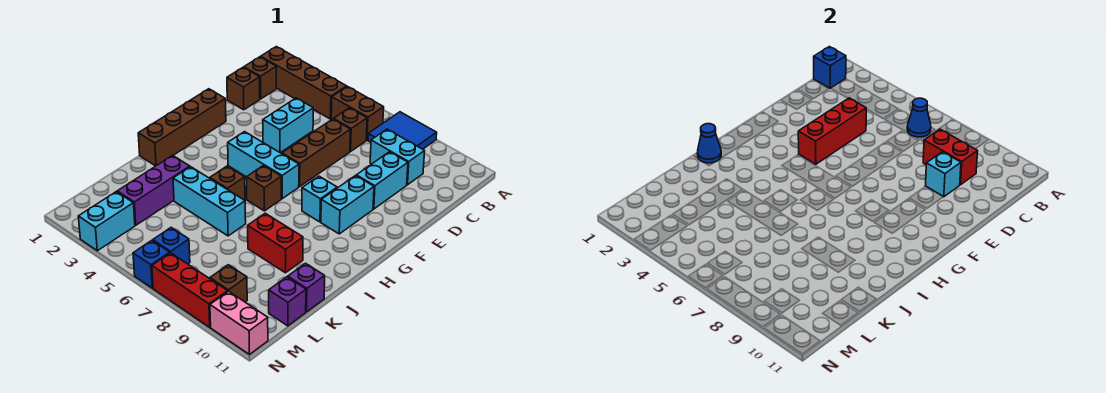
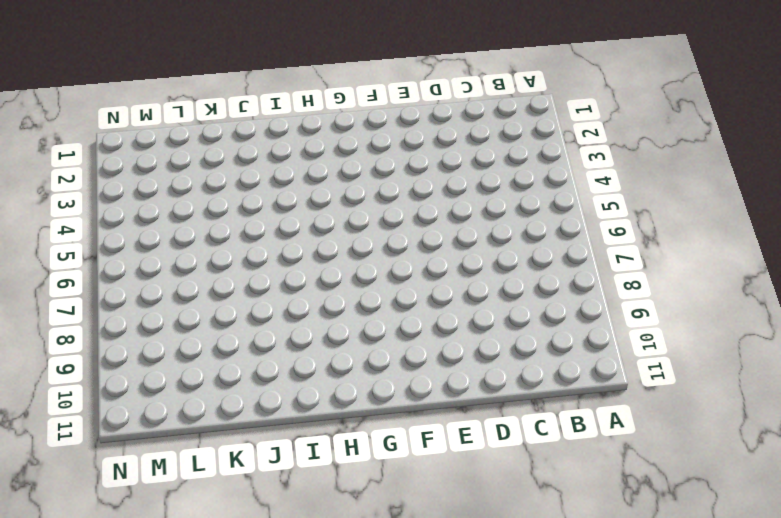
none -> blue 2x2 tile [368,112,437,149]
none -> brown 1x4 brick [261,47,347,119]
none -> brown 1x2 brick [331,87,384,140]
none -> brown 1x1 brick [244,57,276,99]

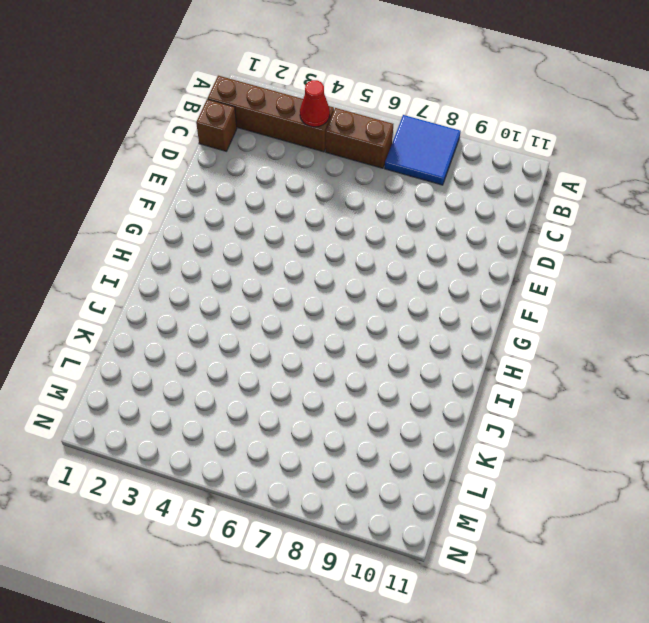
red 1x1 cone [300,80,330,127] -> none
none -> brown 1x1 brick [334,108,367,152]
none -> cyan 1x2 brick [370,129,425,185]
none -> brown 1x1 brick [227,67,260,110]
none -> cyan 1x2 brick [263,98,313,153]

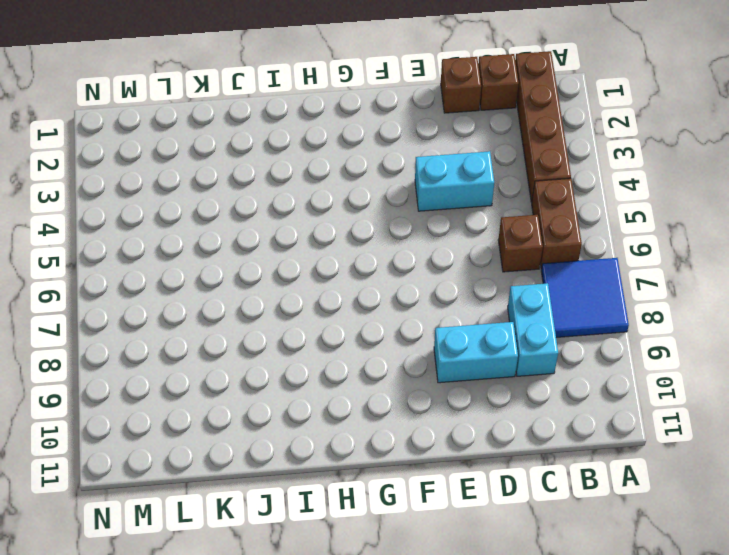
none -> brown 1x3 brick [282,119,351,187]
none -> brown 1x4 brick [138,89,226,166]
none -> cyan 1x2 brick [321,176,374,234]
none -> cyan 1x3 brick [228,132,299,199]

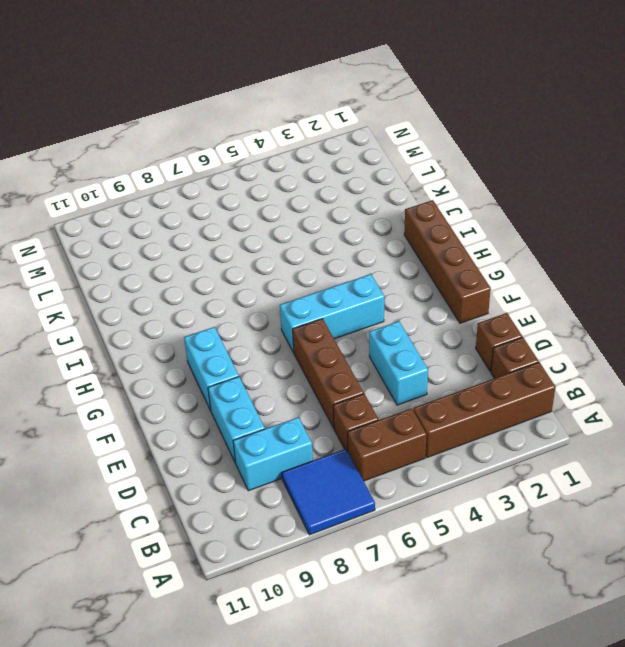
none -> cyan 1x1 brick [302,176,337,222]
none -> brown 1x1 brick [246,165,281,211]
none -> brown 1x1 brick [210,166,245,200]
none -> purple 1x3 brick [117,155,190,225]

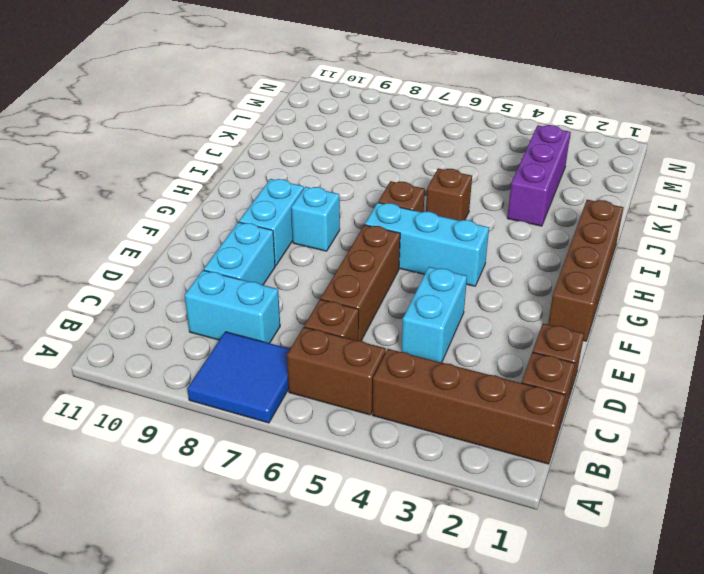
none -> cyan 1x3 brick [173,167,246,236]
none -> red 1x2 brick [248,213,303,273]
none -> purple 1x1 brick [288,263,325,312]
none -> purple 1x1 brick [269,277,306,326]

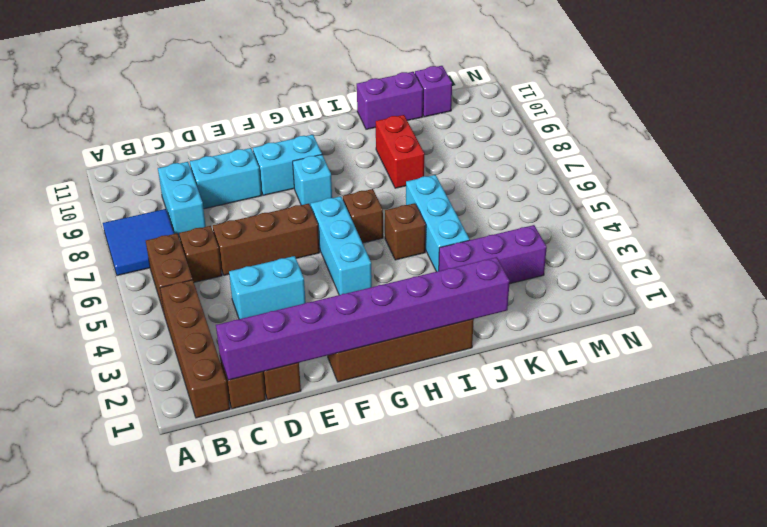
purple 1x8 brick [216,257,510,380] -> blue 1x1 cone [698,124,721,163]
purple 1x2 brick [357,72,423,129] -> purple 1x1 brick [288,263,325,312]
none -> cyan 1x2 brick [78,192,135,251]
none -> blue 1x1 brick [153,228,190,264]
none -> brown 1x1 brick [210,265,247,302]
none -> blue 1x1 brick [133,240,170,288]

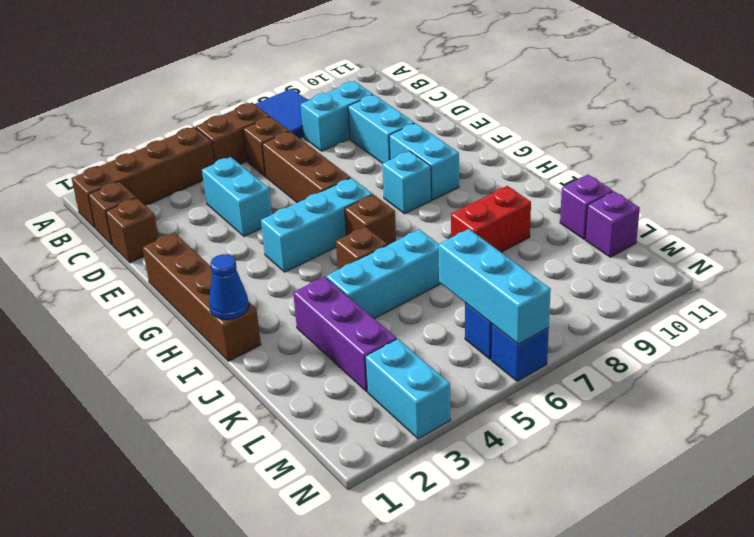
cyan 1x3 brick [438,229,551,344] -> none
none -> brown 1x1 brick [210,265,247,302]
none -> red 1x3 brick [152,253,228,327]
none -> pink 1x2 brick [210,291,268,354]
none -> blue 1x1 brick [814,47,846,88]

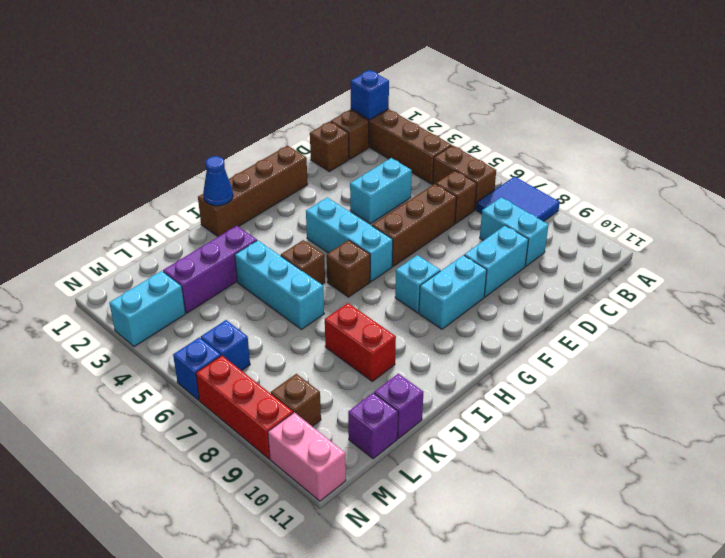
none -> blue 1x1 cone [907,98,931,137]
none -> red 1x2 brick [923,129,978,185]
none -> red 1x3 brick [798,98,866,164]
none -> cyan 1x1 brick [926,152,961,197]

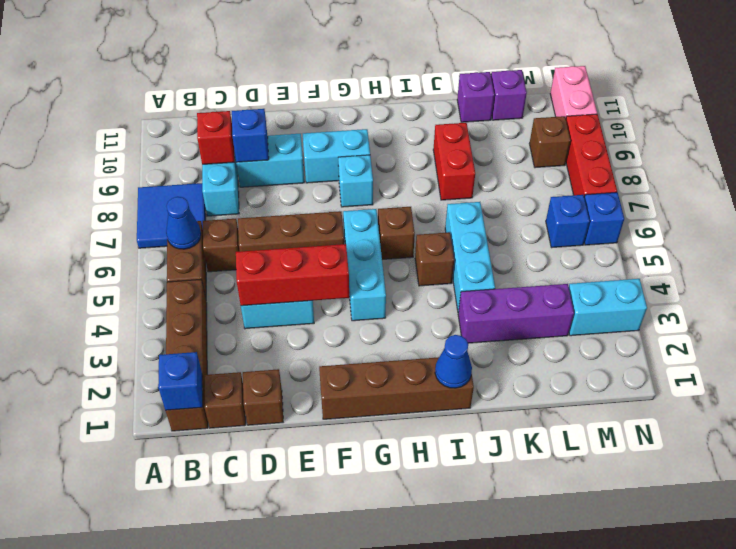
red 1x1 brick [197,111,235,164] -> red 1x2 brick [923,129,978,185]
blue 1x1 brick [232,109,269,162] -> cyan 1x1 brick [926,152,961,197]

